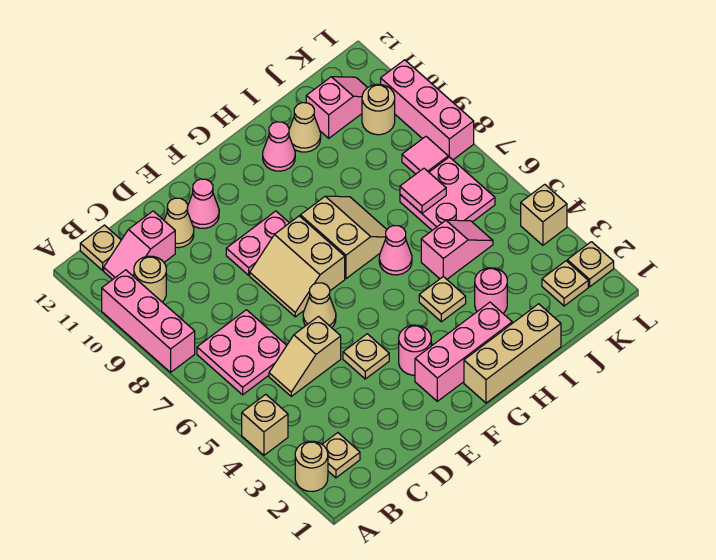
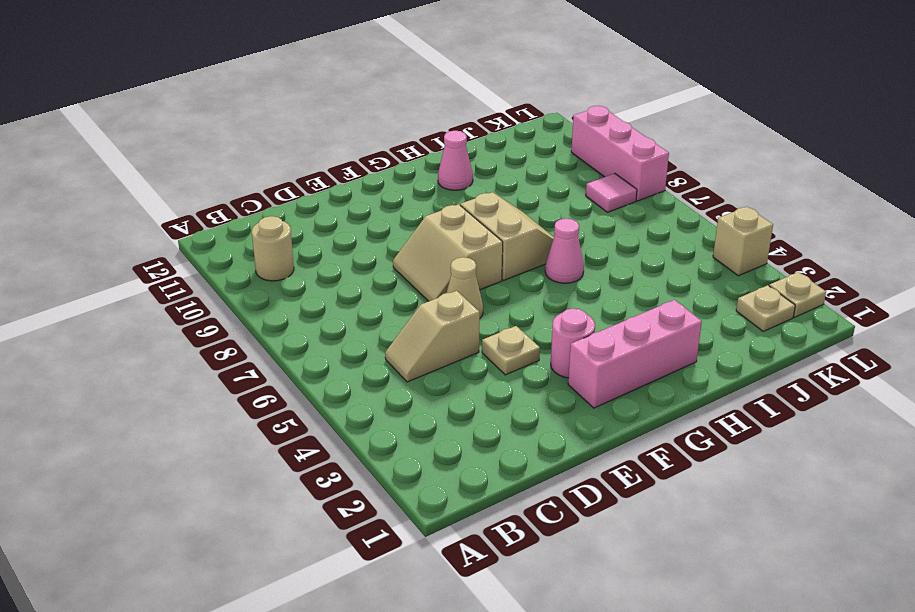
none -> tan 1x1 round brick [295,441,328,492]
none -> tan 1x1 brick [242,394,288,455]
none -> pink 1x3 brick [102,270,195,372]
none -> tan 1x1 plate [322,433,360,478]

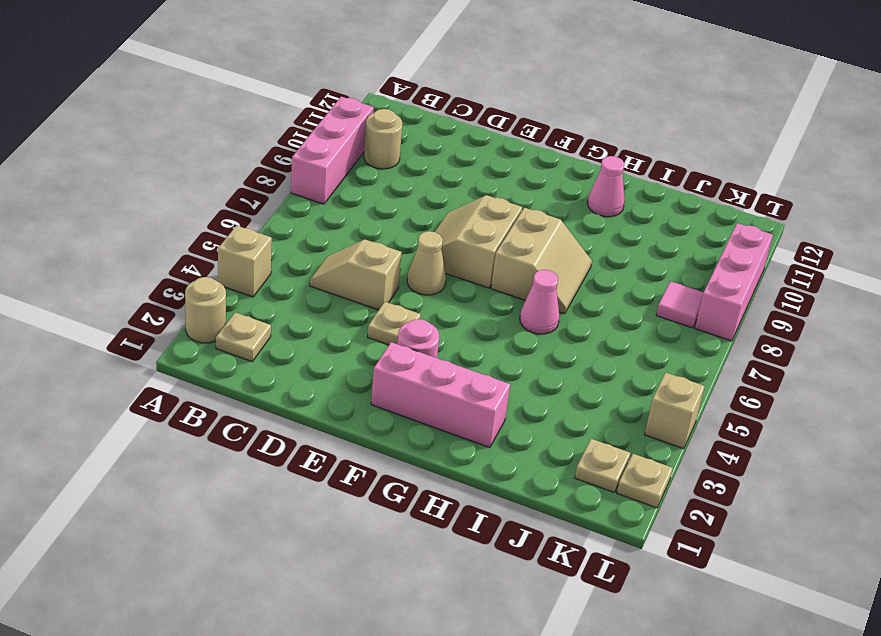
none -> pink 2x2 plate [197,310,287,395]
none -> pink 1x2 slope [104,211,175,280]
none -> tan 1x1 plate [80,225,121,270]
none -> tan 1x1 cone [164,198,194,248]

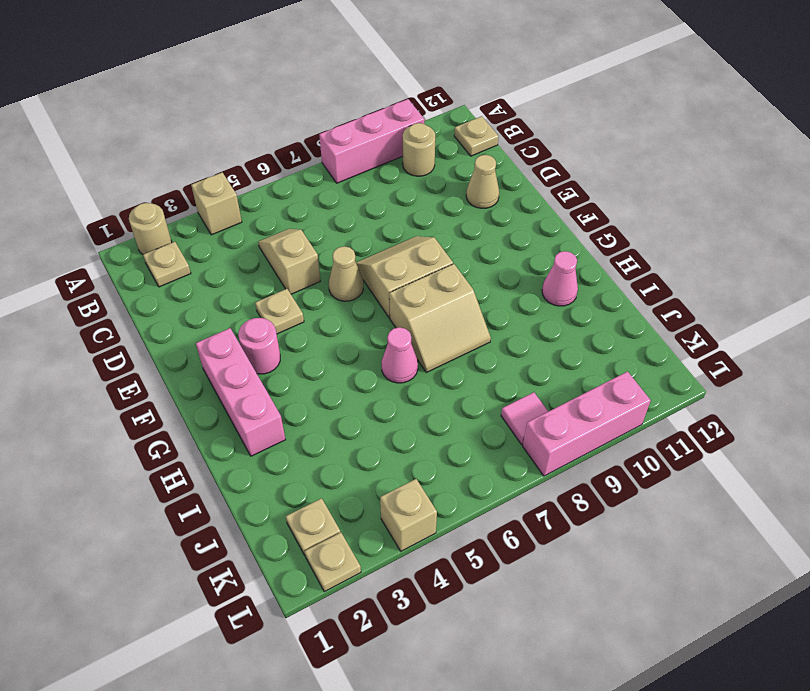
none -> pink 2x2 plate [197,310,287,395]
none -> pink 1x2 slope [104,211,175,280]
none -> pink 1x2 plate [226,211,289,275]
none -> pink 1x1 cone [187,179,219,228]

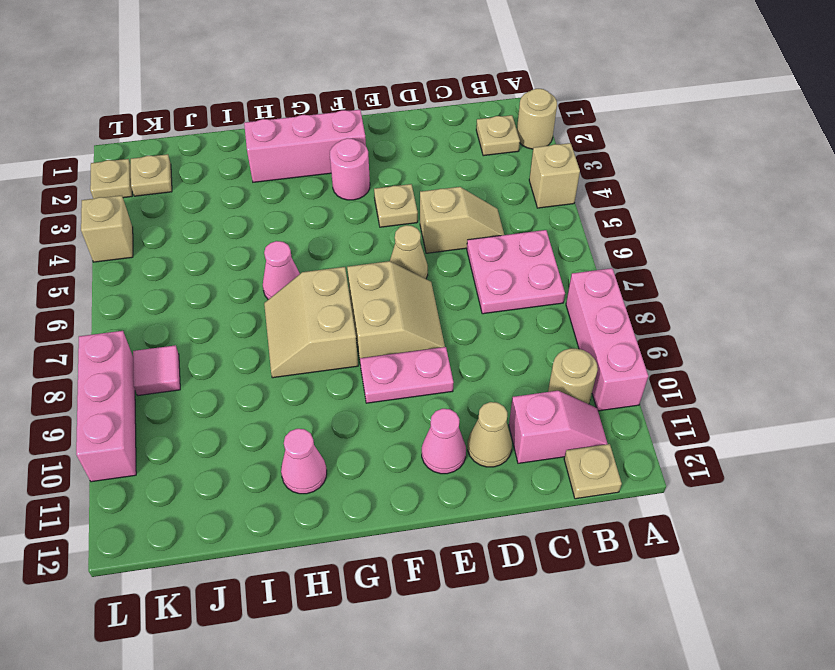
none -> tan 1x3 brick [464,304,561,403]
none -> tan 1x1 plate [419,277,466,322]
none -> pink 1x1 round brick [475,268,507,313]
none -> pink 1x2 slope [421,220,493,279]

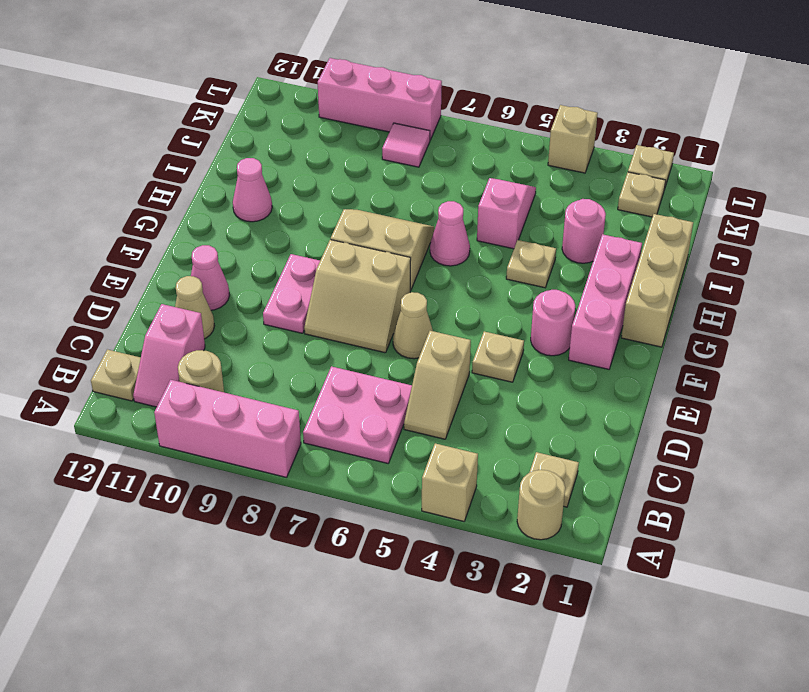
none -> tan 1x1 cone [289,103,321,152]
none -> pink 2x2 plate [400,157,495,230]
none -> pink 1x2 slope [306,77,368,138]
none -> tan 1x1 round brick [362,84,395,135]

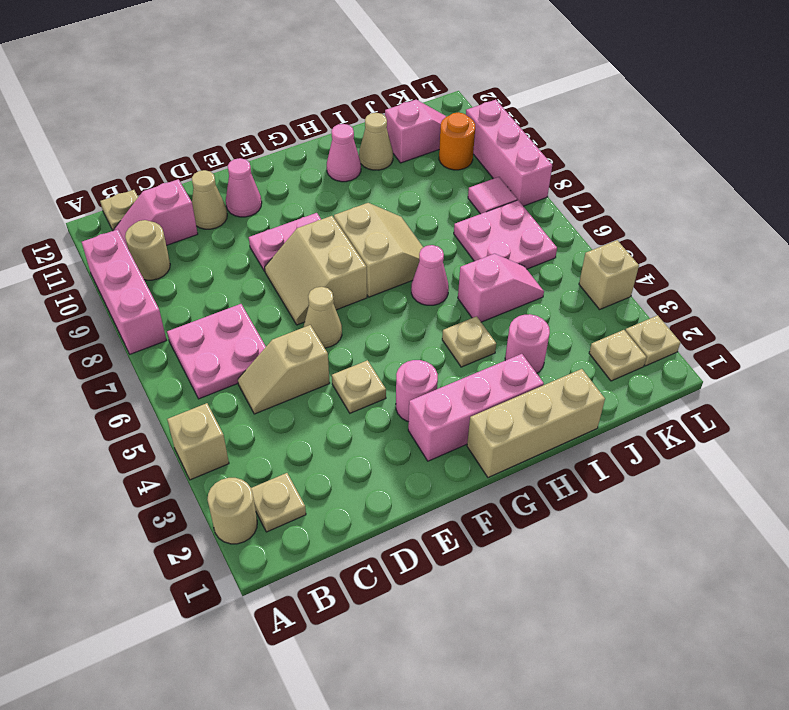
orange 1x1 round brick [439,112,475,170] -> tan 1x1 round brick [362,84,395,135]
none -> pink 1x1 tile [400,168,446,213]

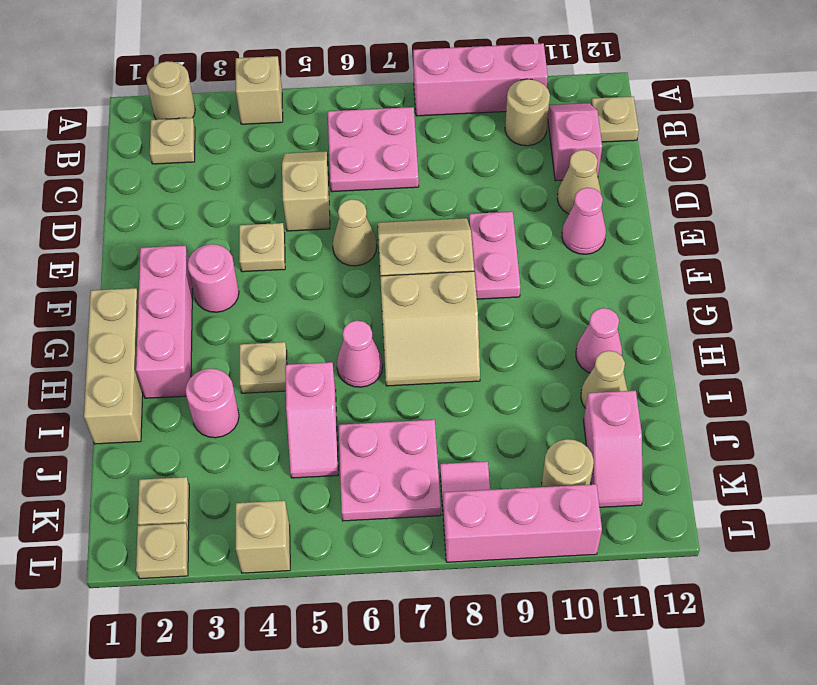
none -> pink 1x1 tile [400,168,446,213]

